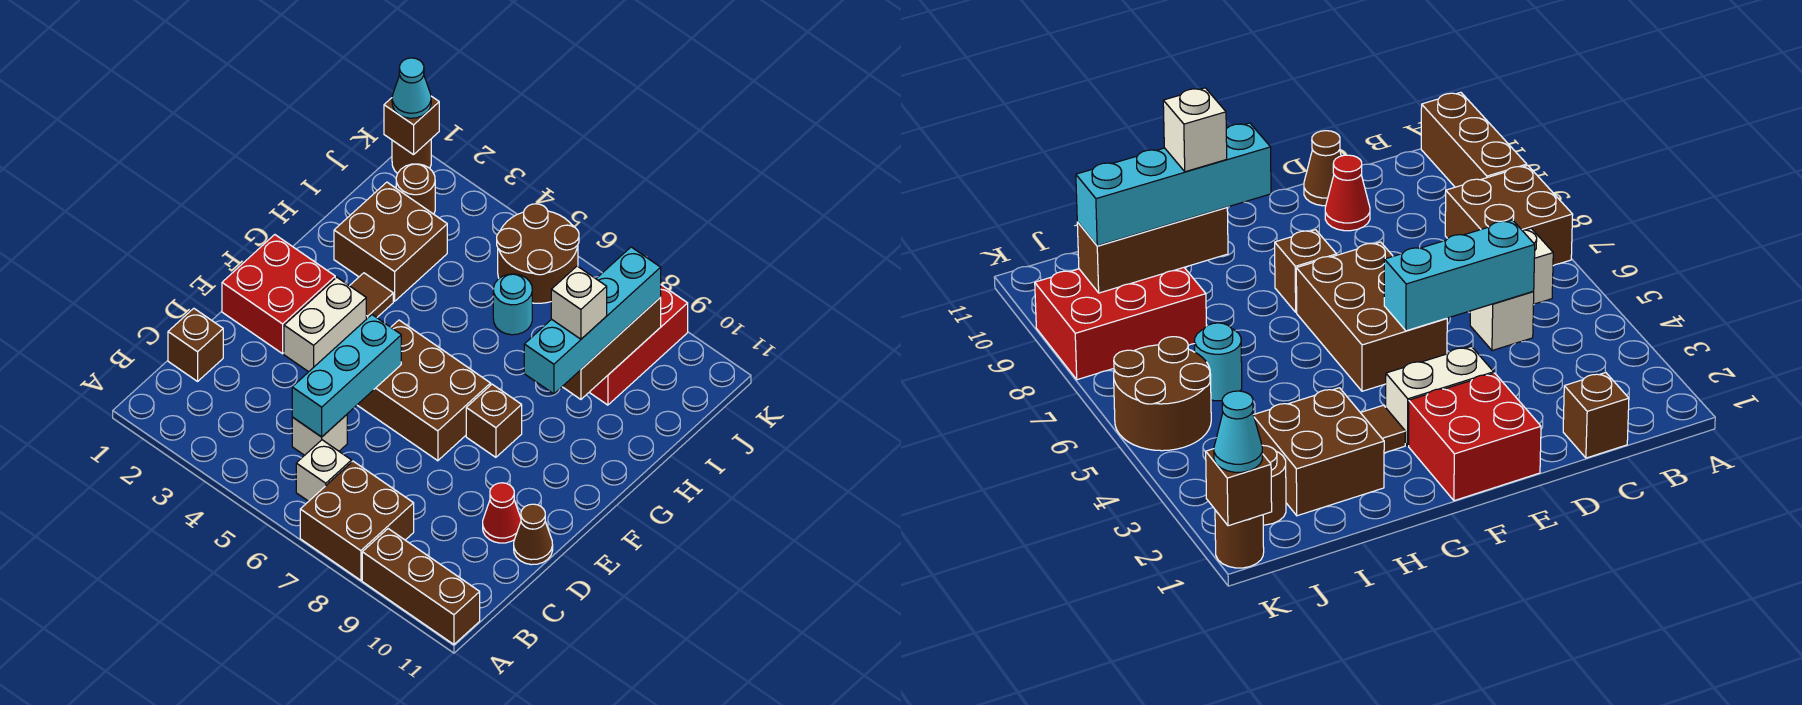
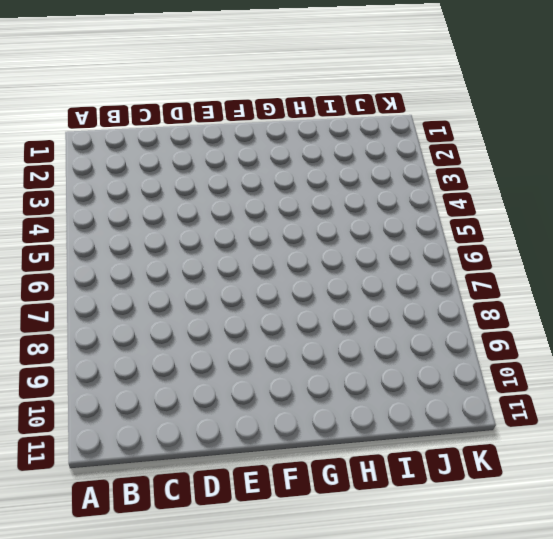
none -> brown 2x2 brick [300,461,414,580]
none -> brown 1x3 brick [362,529,480,644]
none -> white 1x1 brick [296,440,352,501]

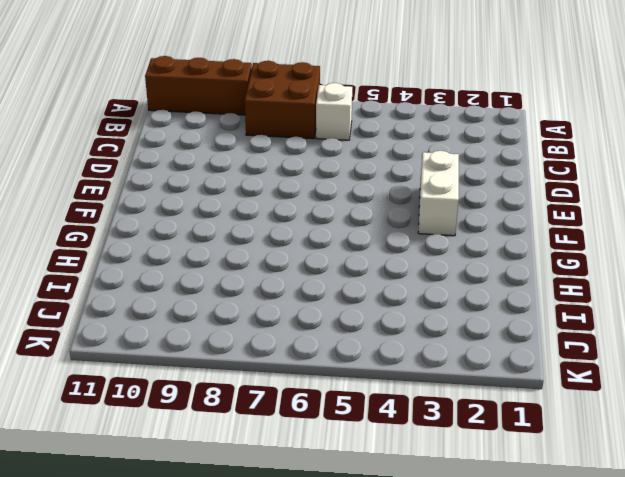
none -> brown 1x1 brick [168,308,223,381]
none -> white 1x1 brick [292,415,347,455]
none -> red 1x1 cone [483,483,521,543]

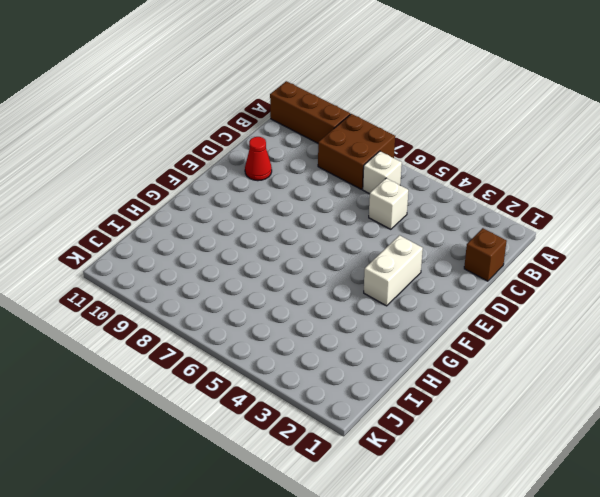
none -> brown 1x1 cone [514,504,553,565]
none -> red 2x2 brick [222,235,335,354]
none -> brown 2x3 brick [357,320,491,461]

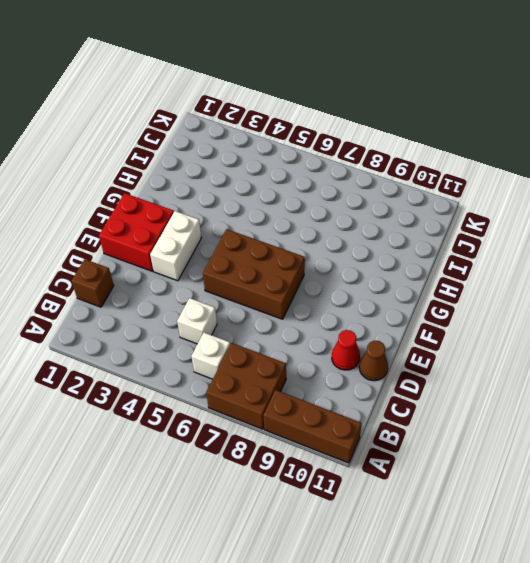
none -> brown 1x1 brick [466,384,522,457]
none -> brown 1x1 tile [350,273,393,319]
none -> brown 2x2 brick [334,182,447,301]

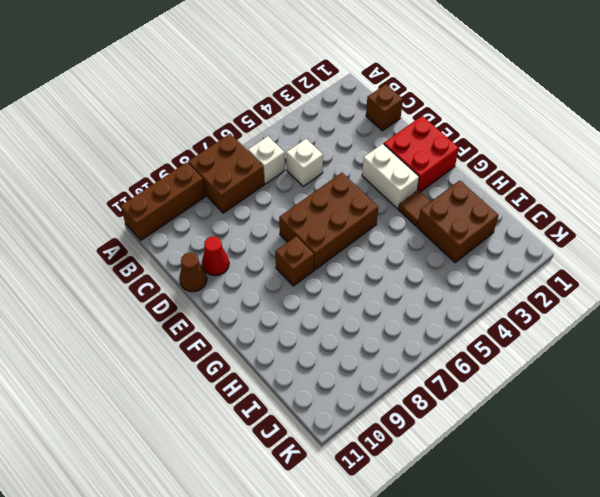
none -> cyan 1x1 round brick [493,274,532,335]
none -> red 2x3 brick [589,285,688,405]
none -> brown 1x1 round brick [396,164,435,214]

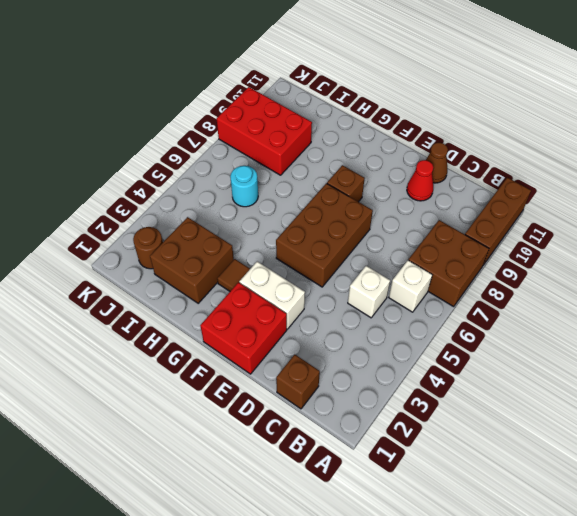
none -> brown 2x2 round brick [497,204,579,303]
none -> brown 1x1 round brick [392,139,431,173]
none -> cyan 1x3 brick [292,315,401,437]

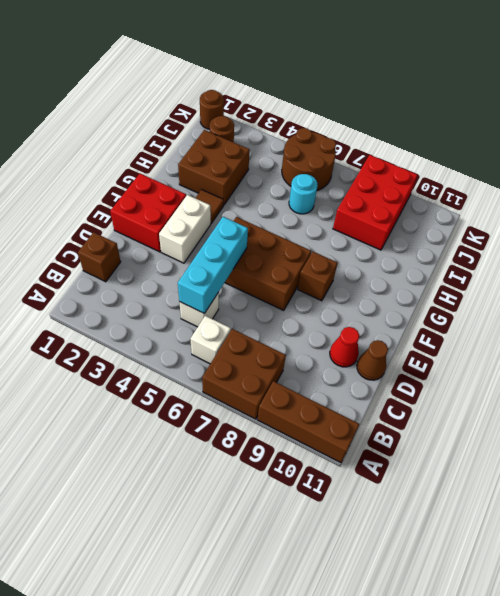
none -> brown 1x3 brick [562,298,661,399]
none -> brown 1x1 brick [384,96,439,155]
none -> cyan 1x4 brick [524,247,661,394]

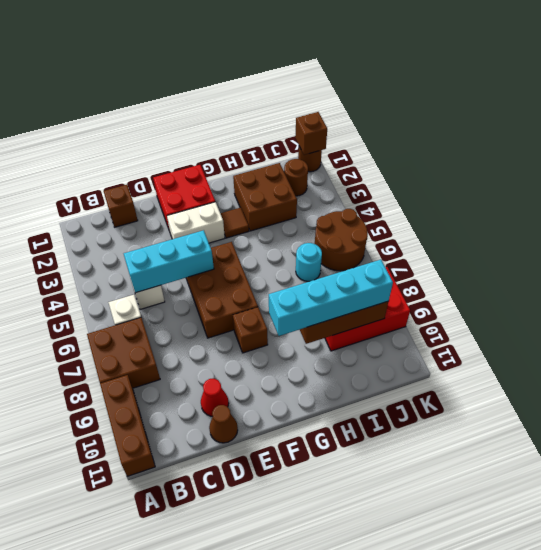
none -> cyan 1x1 cone [392,58,431,118]
none -> white 1x1 brick [551,266,607,339]

